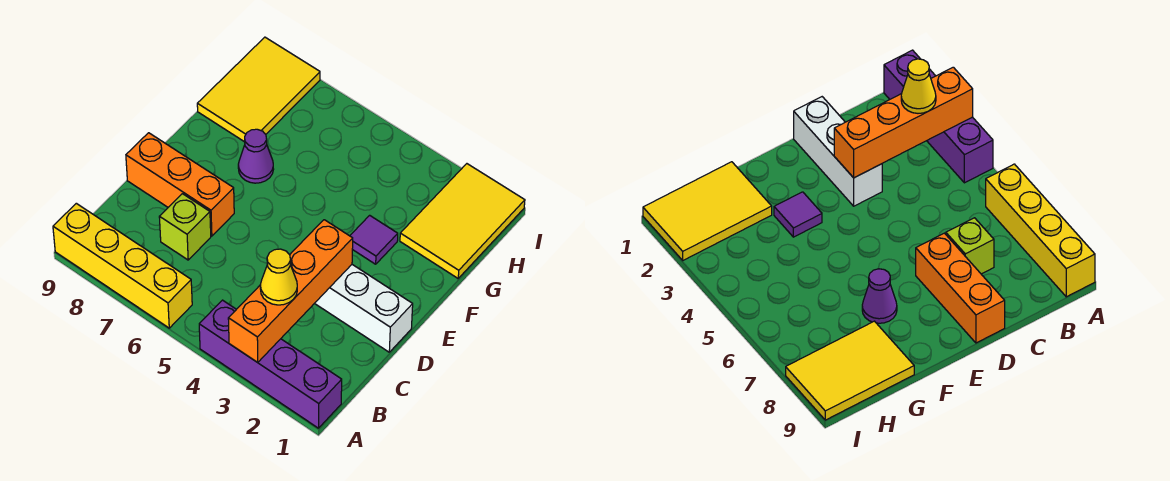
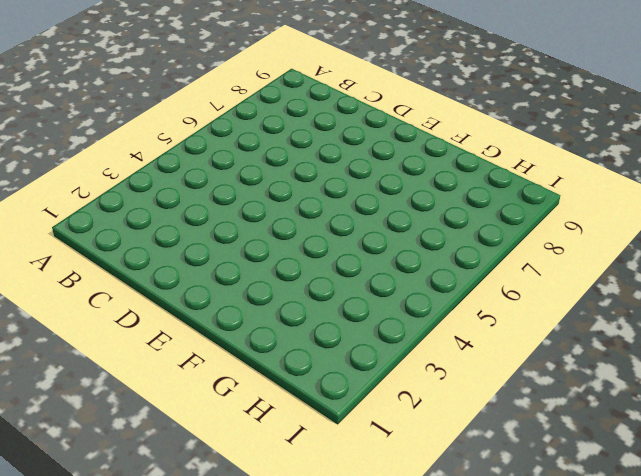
none -> purple 1x4 brick [199,300,342,428]
none -> yellow 1x4 brick [53,203,192,328]

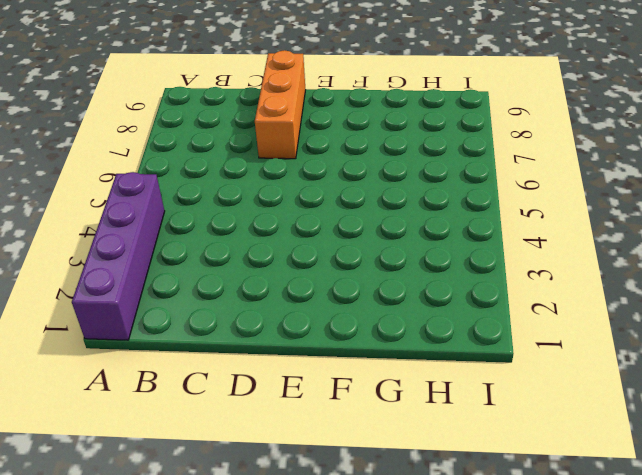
none -> yellow 1x4 brick [53,203,192,328]
none -> lime 1x1 brick [159,194,211,260]

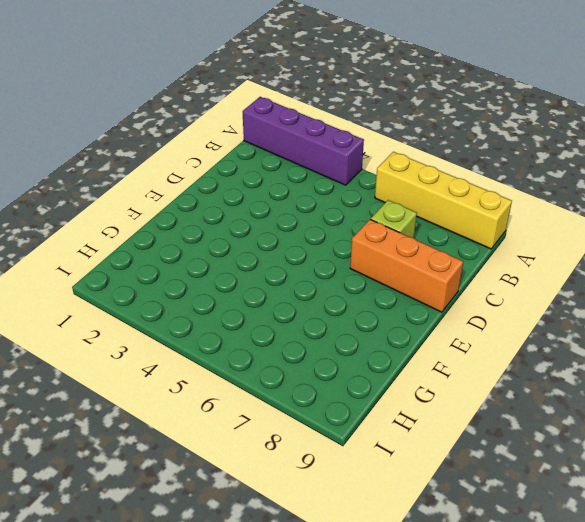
none -> white 1x3 brick [315,265,413,352]
none -> purple 1x1 tile [350,215,398,264]

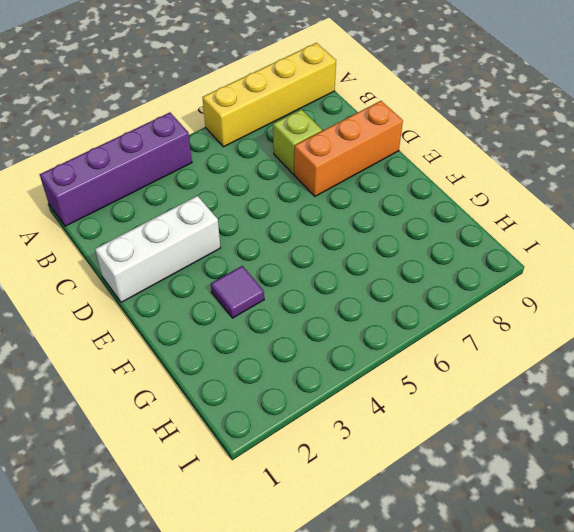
none -> purple 1x1 cone [238,129,274,183]
none -> yellow 2x3 tile [400,164,525,278]

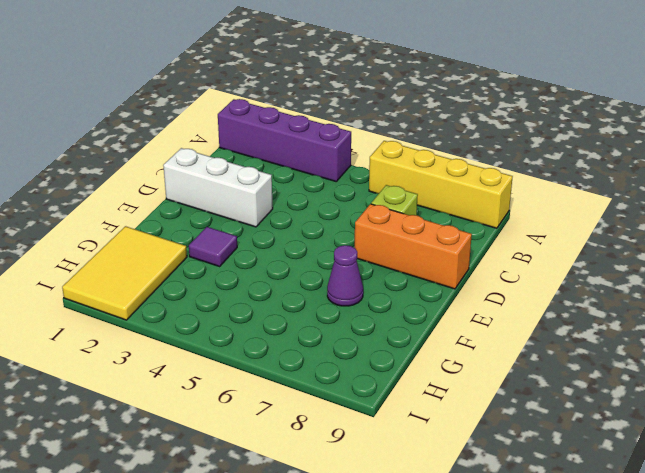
none -> yellow 2x3 tile [197,37,320,142]
none -> orange 1x4 brick [228,220,353,362]

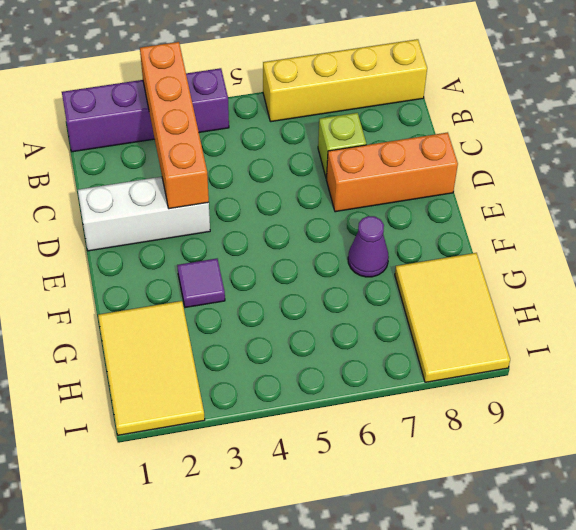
none -> yellow 1x1 cone [260,249,297,305]

